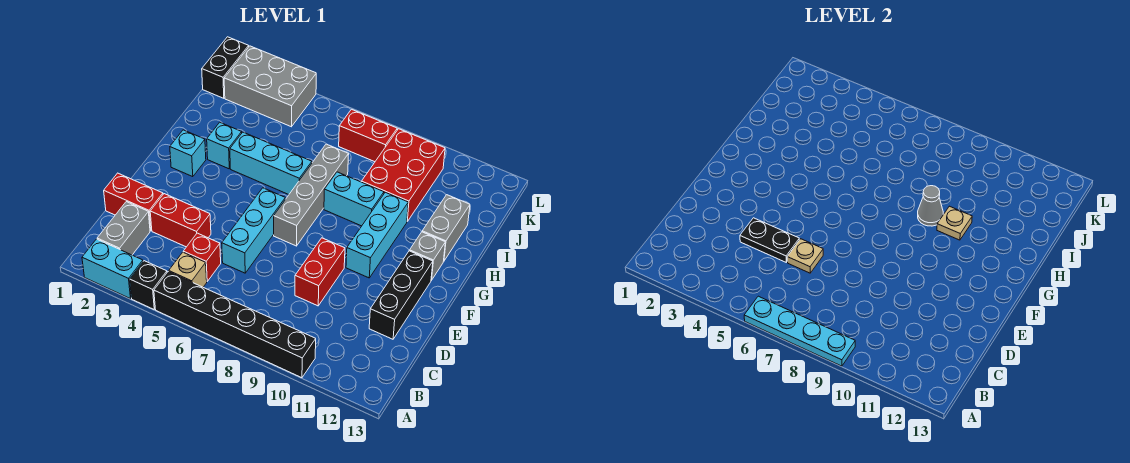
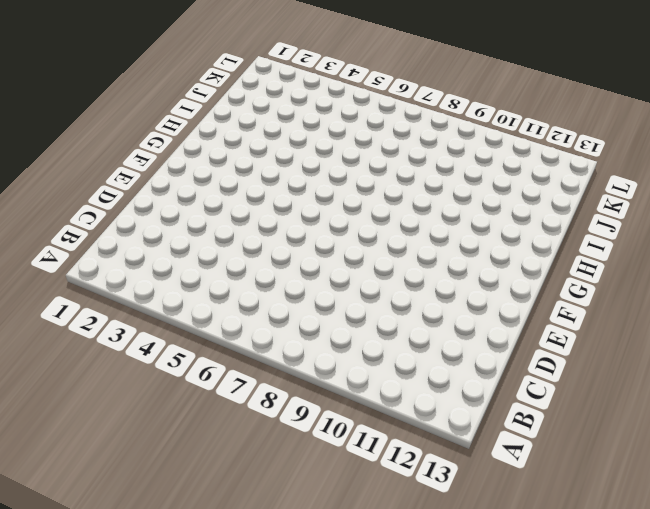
none -> cyan 1x2 brick [82,239,143,298]
none -> black 1x1 brick [130,261,167,309]
none -> black 1x6 brick [154,271,316,378]

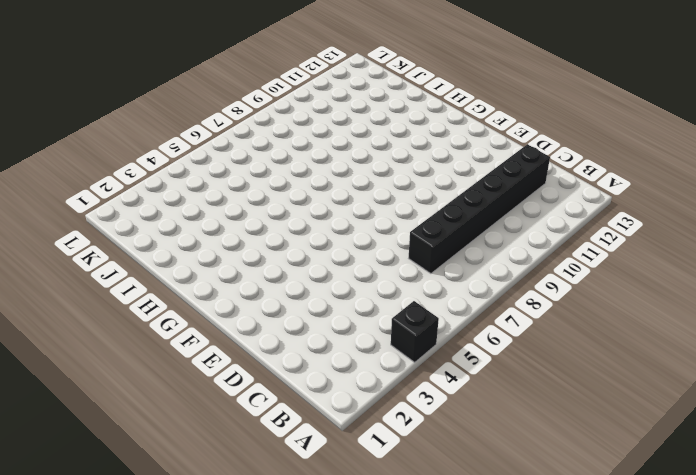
black 1x6 brick [409,144,550,273] -> black 1x6 brick moved to [154,271,316,378]
none -> cyan 1x2 brick [82,239,143,298]
none -> grey 1x2 brick [97,202,150,255]
none -> tan 1x1 brick [169,252,207,287]

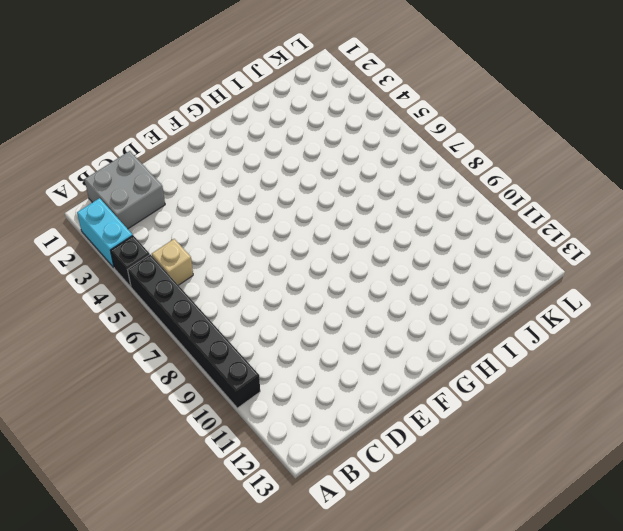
grey 2x2 brick [85,151,165,229] -> grey 1x2 brick [97,202,150,255]
none -> red 1x1 brick [183,233,221,281]
none -> red 1x2 brick [104,173,163,231]
none -> red 1x2 brick [150,194,211,247]

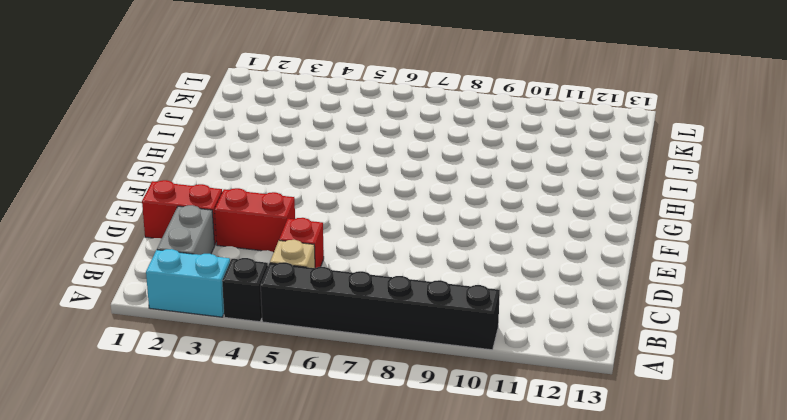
none -> cyan 1x3 brick [222,188,285,273]
none -> red 1x2 brick [295,238,345,306]
none -> black 1x3 brick [369,251,433,339]

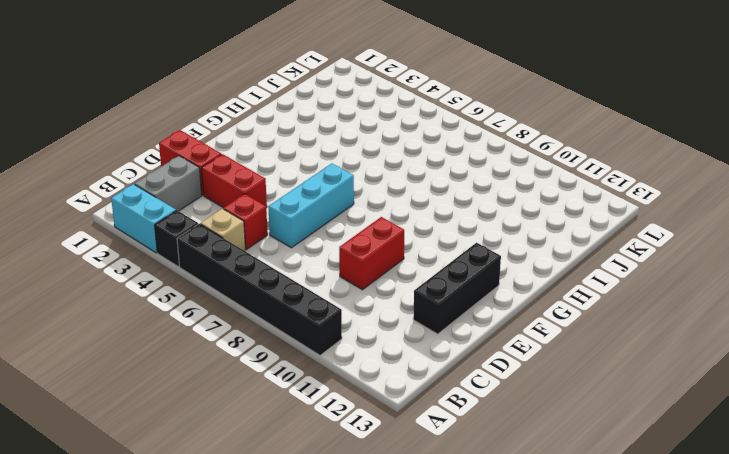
none -> grey 1x4 brick [274,144,349,246]
none -> cyan 1x3 brick [346,192,408,278]
none -> cyan 1x1 brick [170,130,206,177]

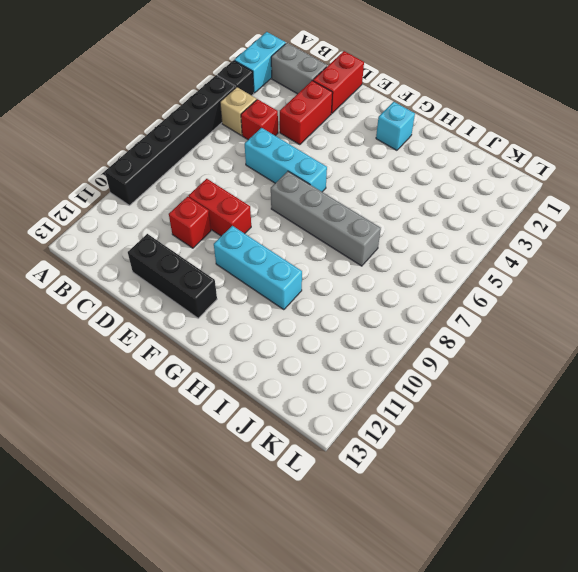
red 1x1 brick [169,197,211,248] -> none
none -> grey 1x1 brick [410,232,445,280]
none -> cyan 1x1 brick [207,122,242,169]
none -> cyan 1x3 brick [230,132,312,195]

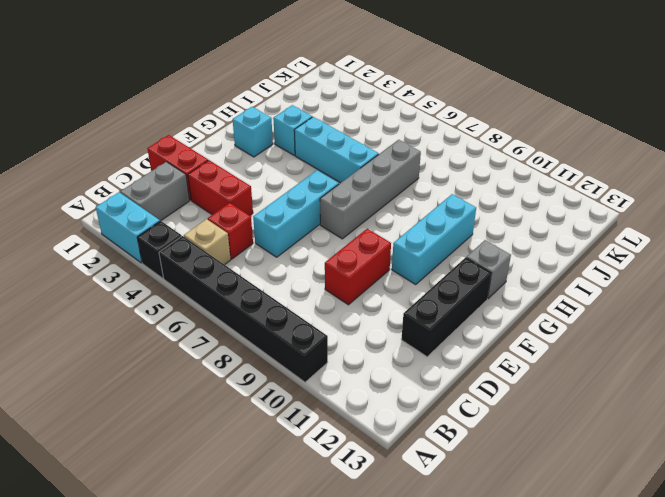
none -> cyan 1x2 brick [324,172,384,226]
none -> grey 1x2 brick [422,195,470,261]
none -> red 2x3 brick [362,129,445,221]

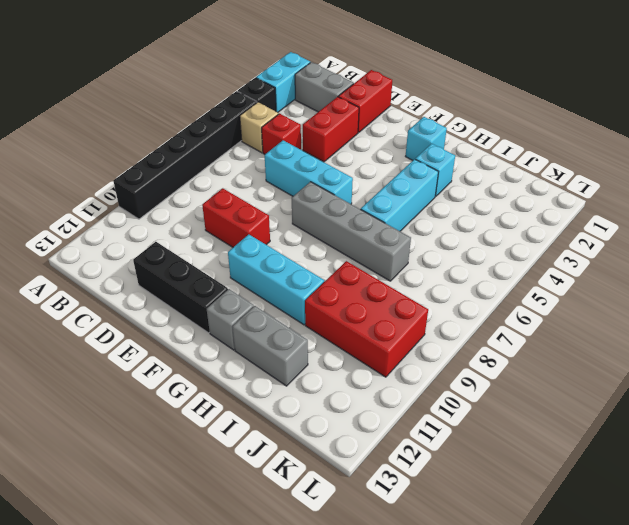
none -> cyan 1x2 brick [324,172,384,226]
none -> black 1x2 brick [202,37,249,98]
none -> grey 2x3 brick [224,46,316,127]

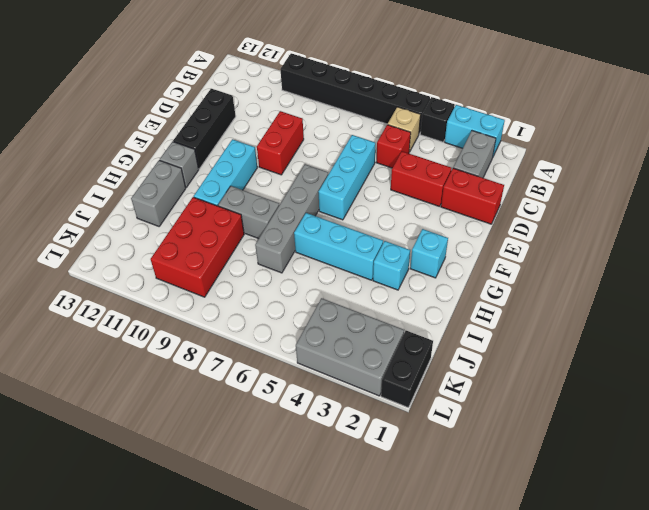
grey 1x2 brick [218,186,279,239] -> cyan 1x2 brick [324,172,384,226]
none -> red 1x2 brick [339,109,397,162]
none -> cyan 1x4 plate [744,296,855,366]
none -> black 1x2 plate [740,218,799,262]

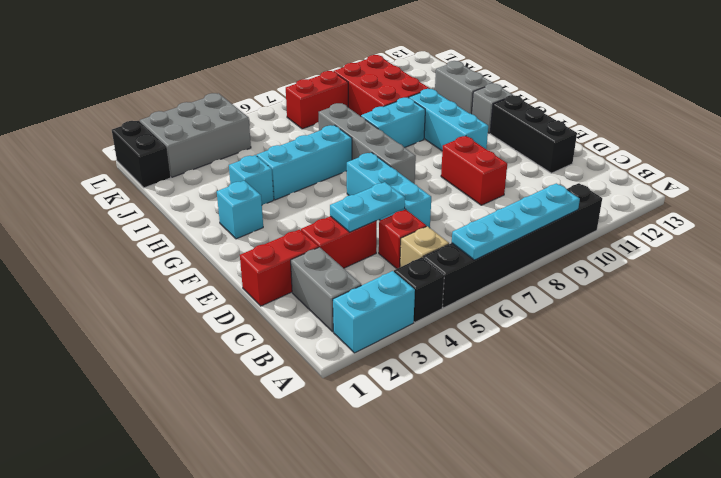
cyan 1x2 plate [330,182,405,232] -> black 1x2 plate [740,218,799,262]
none -> tan 1x1 plate [787,239,823,273]
none -> grey 1x1 cone [918,186,943,226]
none -> tan 1x1 plate [937,206,972,240]

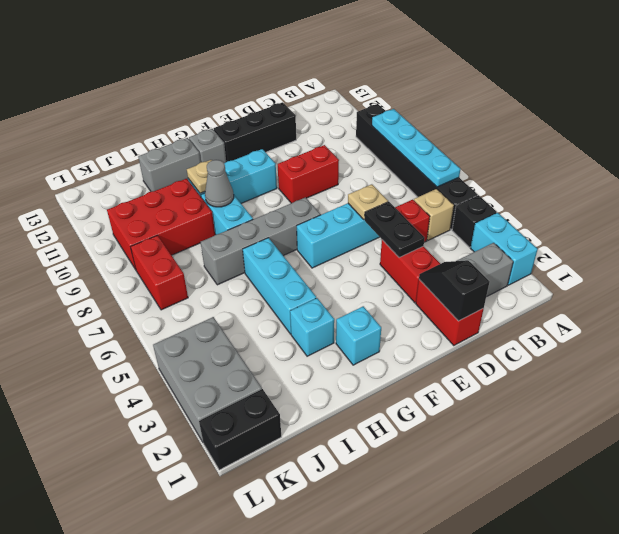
black 1x2 slope [419,260,489,321] -> none

